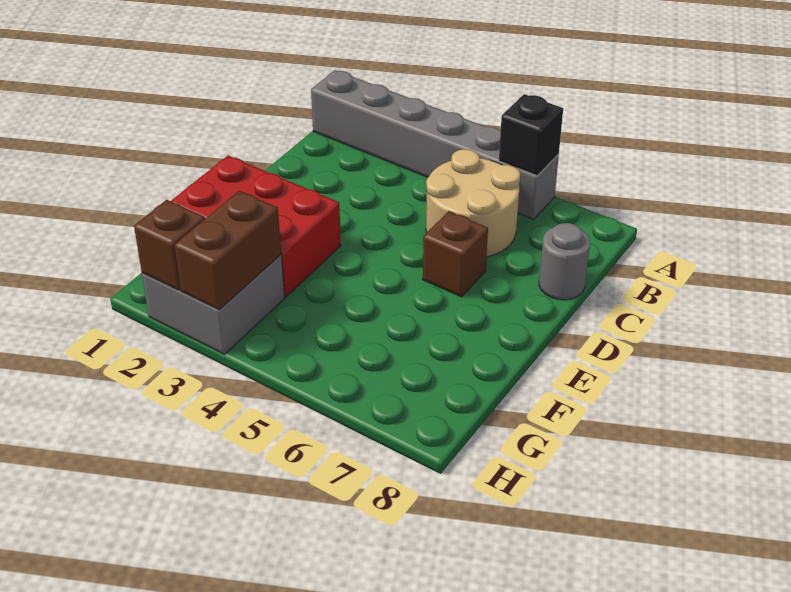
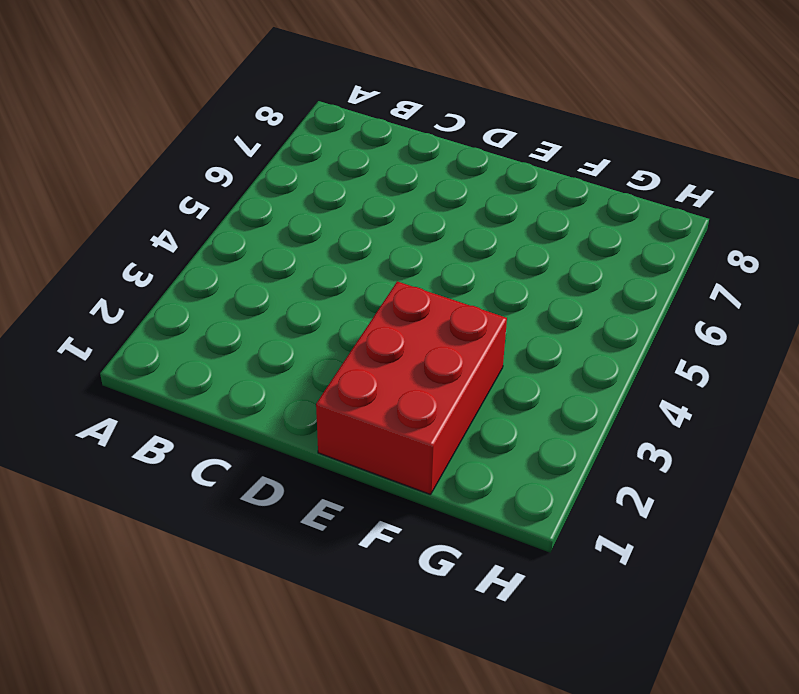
none -> grey 1x6 brick [311,70,559,220]
none -> tan 2x2 round brick [426,149,520,257]

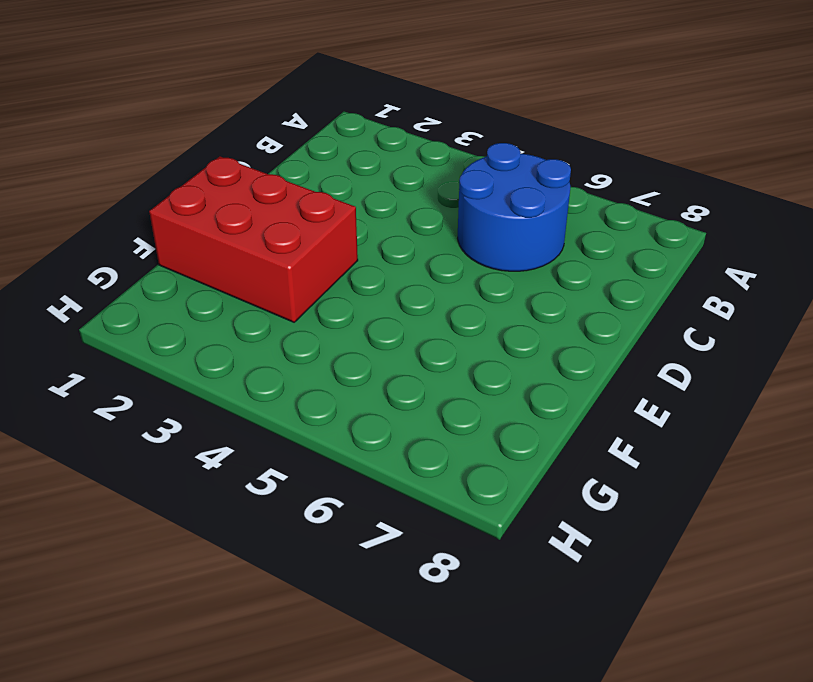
blue 2x2 round brick [458,143,571,271] -> tan 2x2 round brick [426,149,520,257]
none -> grey 1x6 brick [311,70,559,220]
none -> grey 1x1 round brick [539,223,590,300]

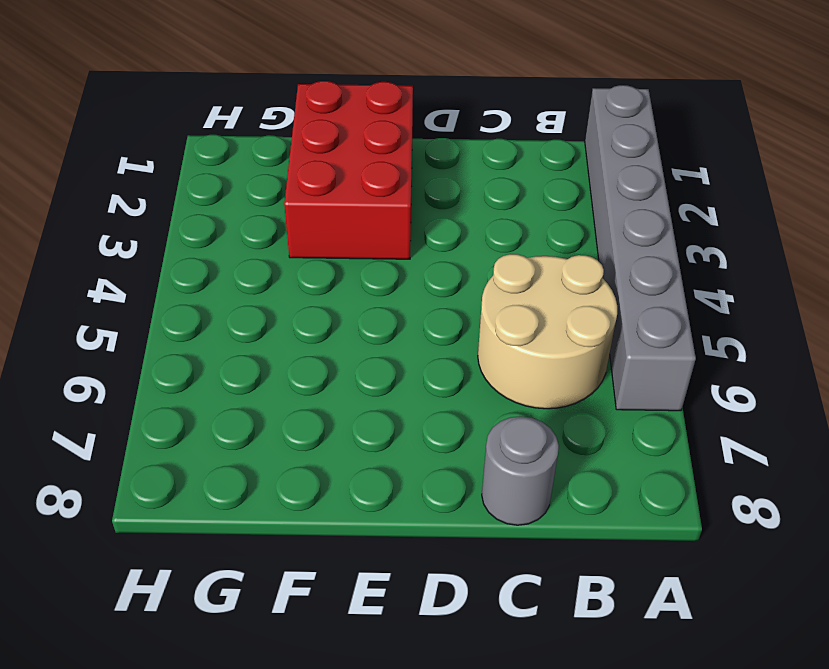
none -> brown 1x1 brick [423,212,488,297]
none -> grey 2x2 brick [142,255,284,354]

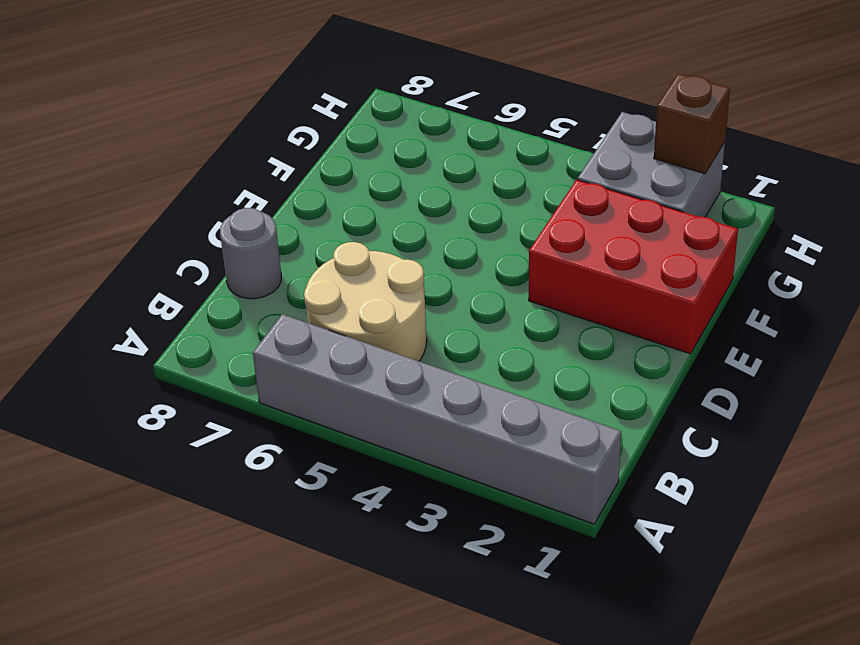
none -> brown 1x1 brick [423,212,488,297]
none -> black 1x1 brick [499,94,563,176]

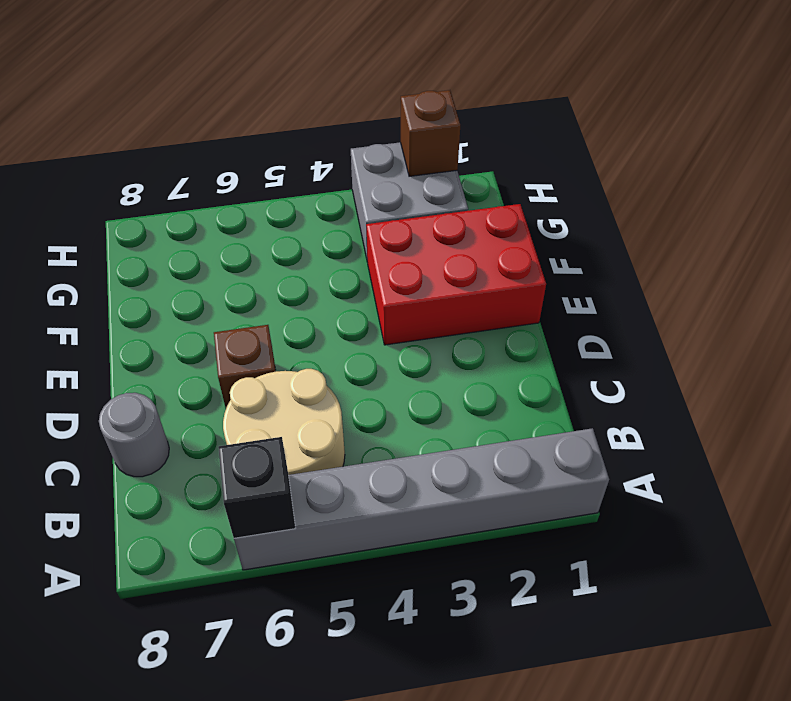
none -> brown 1x2 brick [174,191,281,309]

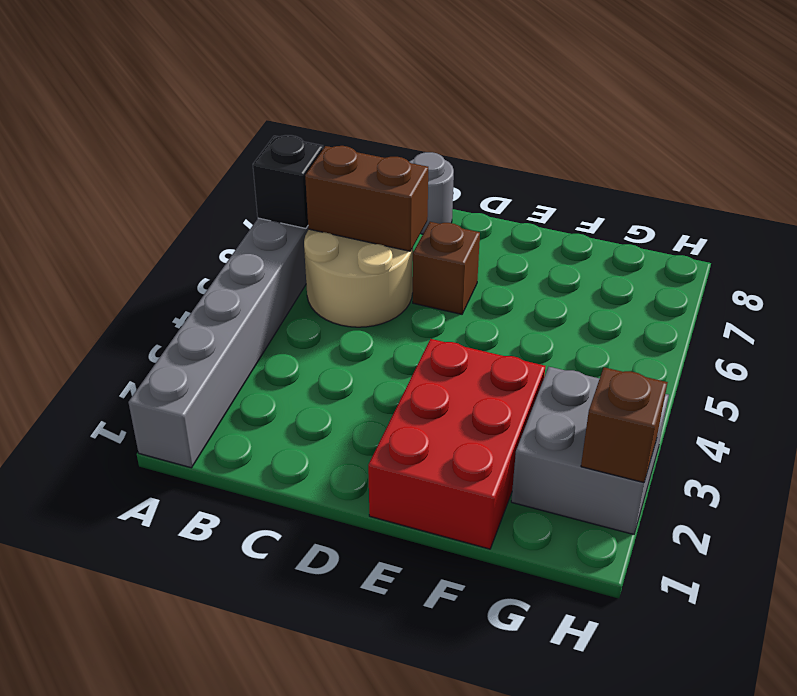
brown 1x2 brick [305,146,428,251] -> brown 1x2 brick moved to [174,191,281,309]

